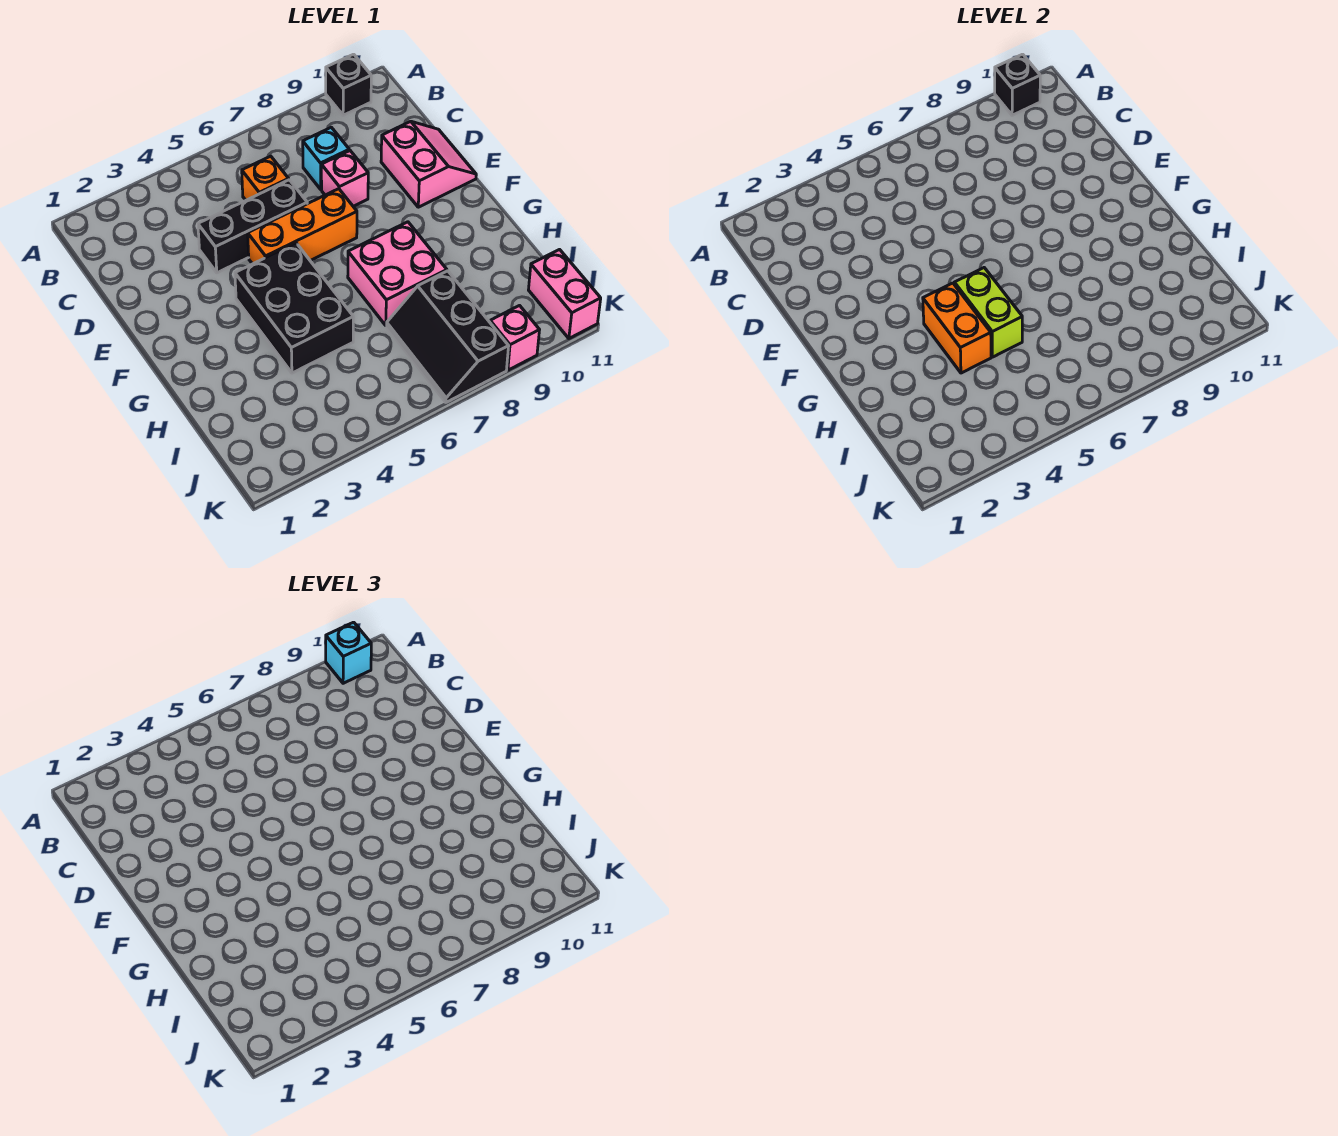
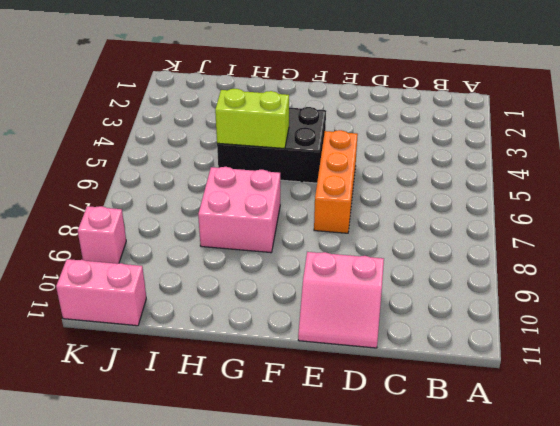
none -> black 1x1 brick [326,54,371,115]
none -> orange 1x1 brick [242,156,289,200]
none -> cyan 1x1 brick [303,127,349,189]

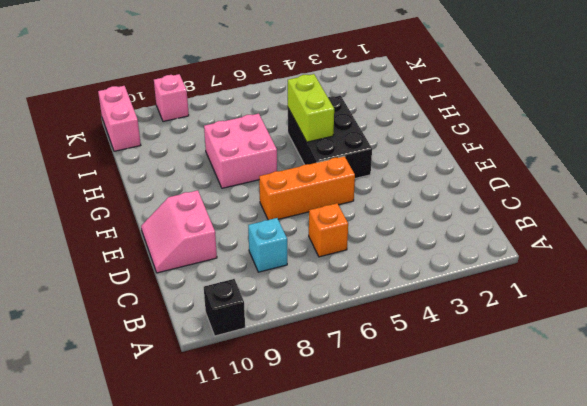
none -> black 1x3 brick [198,180,307,273]
none -> pink 1x1 brick [321,151,368,206]
none -> black 2x3 slope [387,271,509,402]

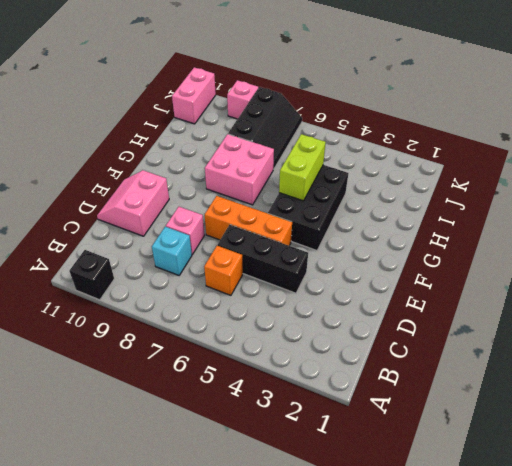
none -> black 1x1 brick [995,54,1040,115]
none -> orange 1x2 brick [923,283,991,373]
none -> cyan 1x1 brick [326,622,371,683]

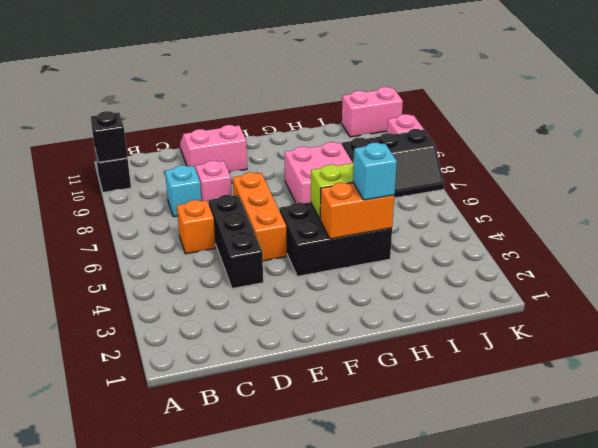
cyan 1x1 brick [353,143,397,200] -> cyan 1x1 brick moved to [326,622,371,683]

